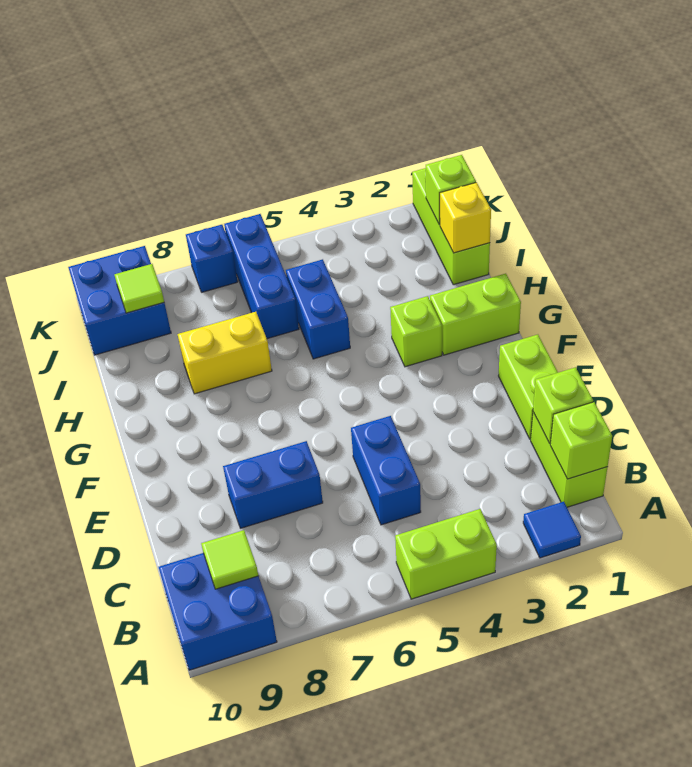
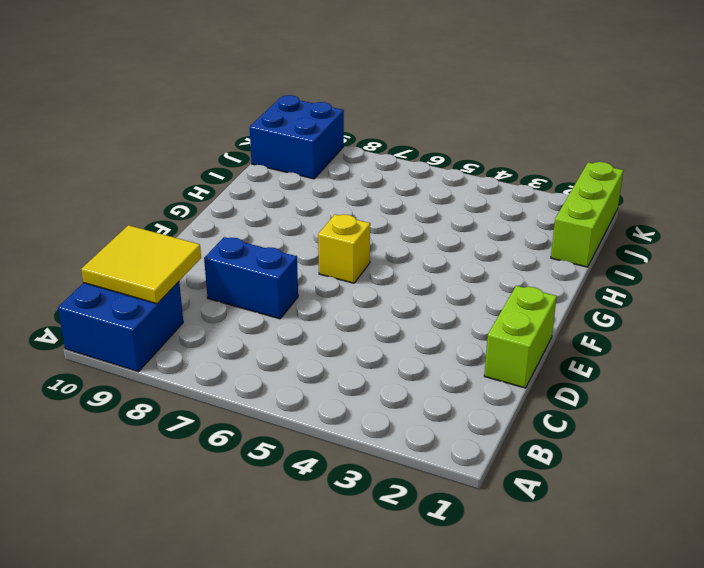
yellow 2x2 tile [81,225,201,304] -> lime 1x1 tile [201,530,258,589]
yellow 1x1 brick [318,214,370,283] -> yellow 1x1 brick moved to [440,183,491,253]
none -> blue 1x1 tile [523,502,581,558]
none -> lime 1x2 brick [395,509,497,599]
none -> lime 1x2 brick [531,412,608,507]

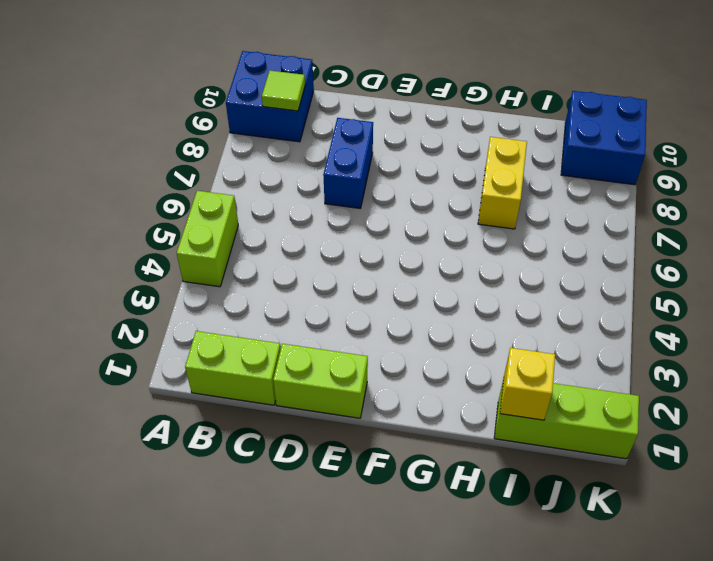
none -> blue 1x1 tile [523,502,581,558]
none -> blue 1x2 brick [351,416,421,525]
none -> lime 1x2 brick [430,274,521,355]

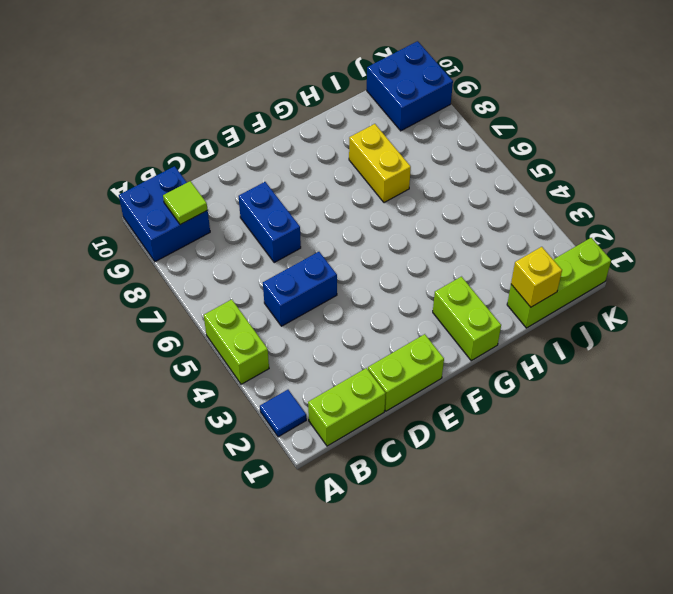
none -> lime 1x1 brick [390,296,442,367]
none -> blue 1x2 brick [286,259,350,359]
none -> blue 1x3 brick [224,214,299,339]

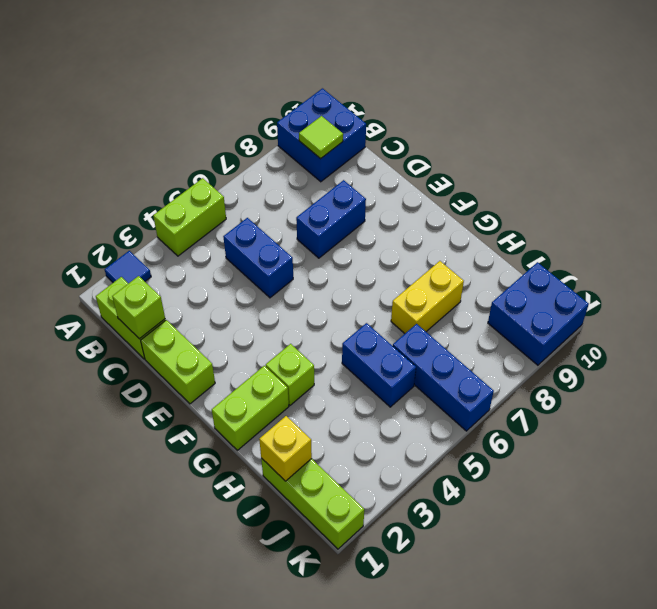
none -> blue 1x1 brick [186,225,238,292]
none -> lime 1x1 brick [550,402,612,479]
none -> lime 1x1 brick [426,155,476,225]

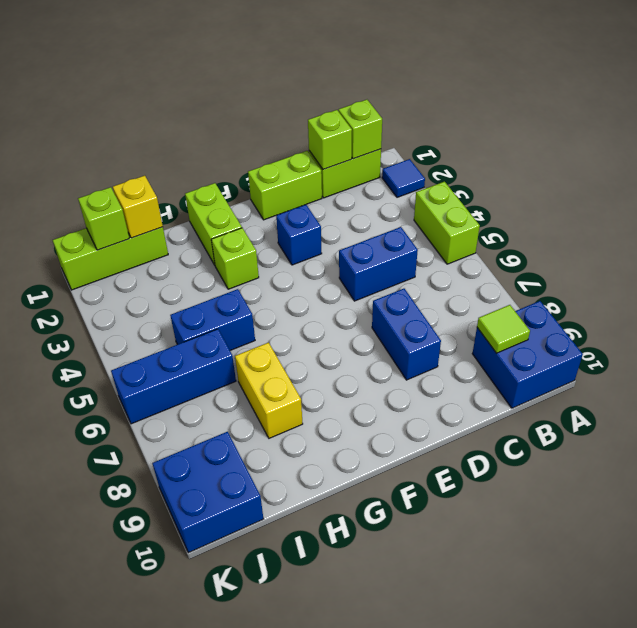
blue 1x1 brick [276,205,322,265] -> blue 1x1 brick moved to [186,225,238,292]
none -> lime 1x1 tile [115,264,164,313]

